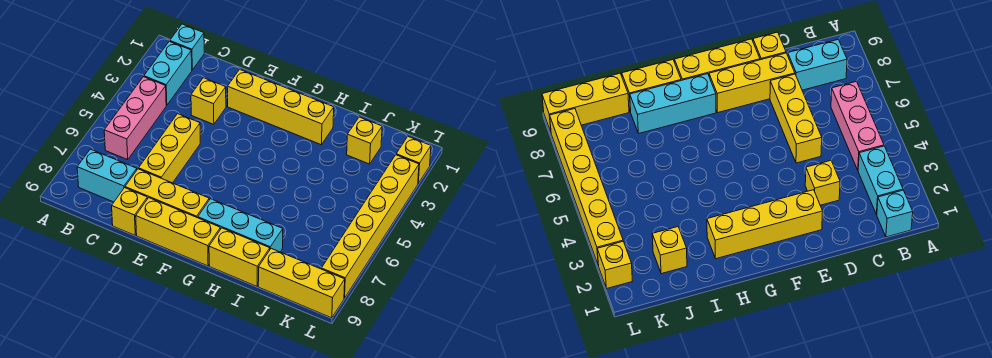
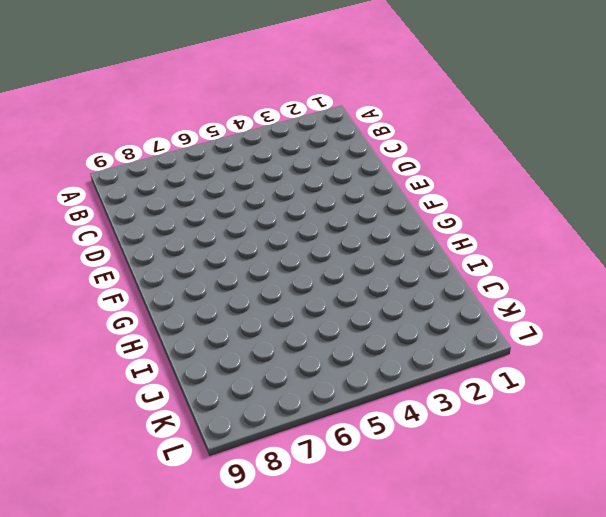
none -> cyan 1x1 brick [170,24,204,70]
none -> cyan 1x2 brick [144,41,192,105]
none -> pink 1x3 brick [104,77,166,160]

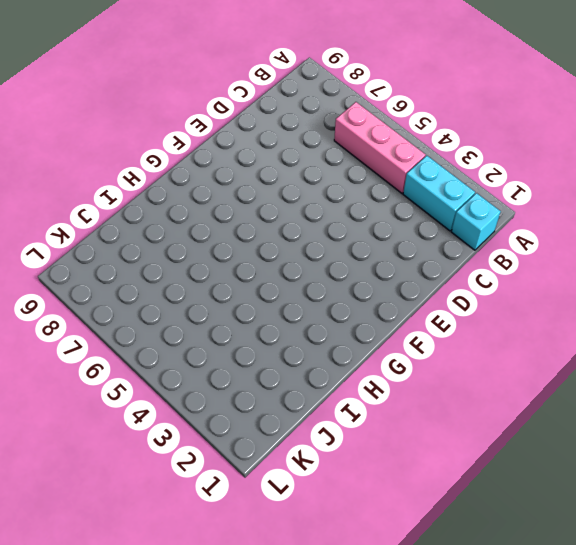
none -> cyan 1x2 brick [77,149,137,202]
none -> yellow 1x1 brick [191,78,226,124]
none -> yellow 1x3 brick [139,114,200,183]

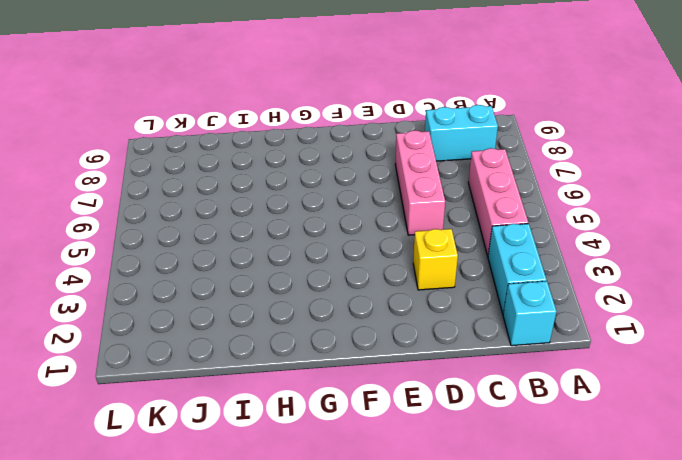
pink 1x3 brick [395,130,445,235] -> yellow 1x3 brick [139,114,200,183]
none -> yellow 1x3 brick [125,169,209,218]
none -> yellow 1x1 brick [112,188,147,235]
none -> yellow 1x4 brick [227,69,334,145]

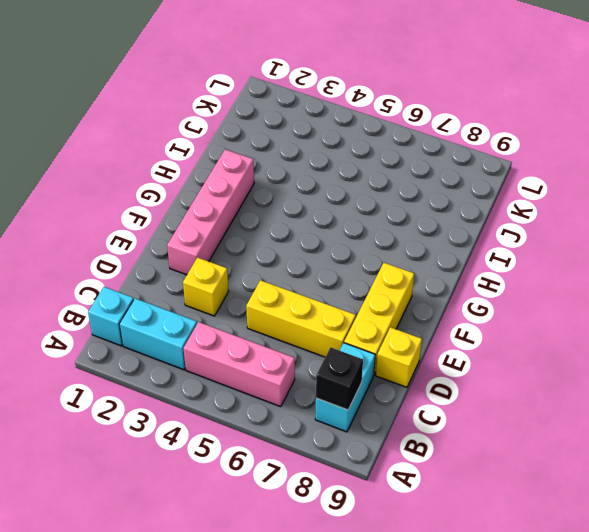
black 1x1 brick [316,347,363,410] -> none
pink 1x4 brick [167,149,254,275] -> yellow 1x4 brick [227,69,334,145]
none -> yellow 1x3 brick [136,198,221,266]
none -> cyan 1x3 brick [198,199,283,252]
none -> yellow 1x2 brick [209,228,270,286]

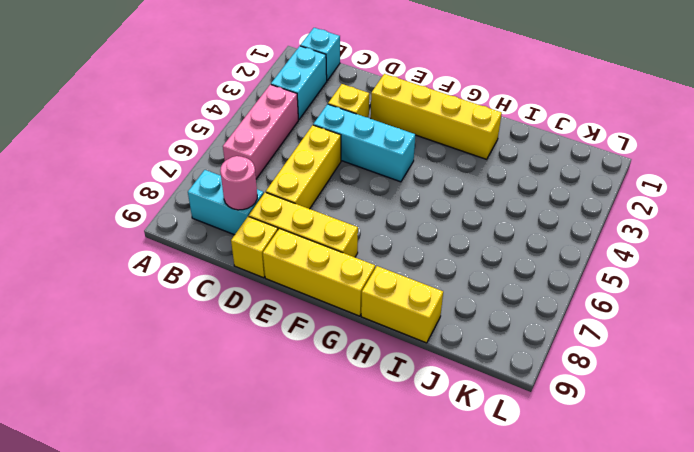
pink 1x1 round brick [220,156,257,210] -> none
cyan 1x3 brick [313,104,415,182] -> cyan 1x3 brick moved to [198,199,283,252]
none -> yellow 1x1 brick [347,117,382,164]
none -> yellow 1x3 brick [258,248,345,318]
none -> yellow 1x1 brick [396,137,431,183]

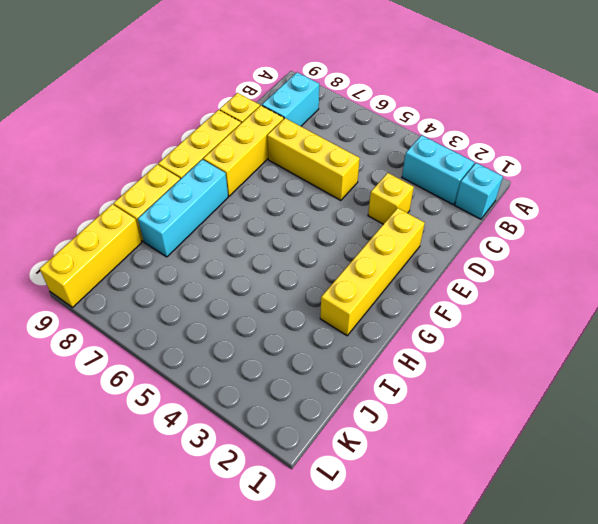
none -> pink 1x3 brick [104,77,166,160]
none -> yellow 1x1 brick [347,117,382,164]
none -> yellow 1x1 brick [396,137,431,183]

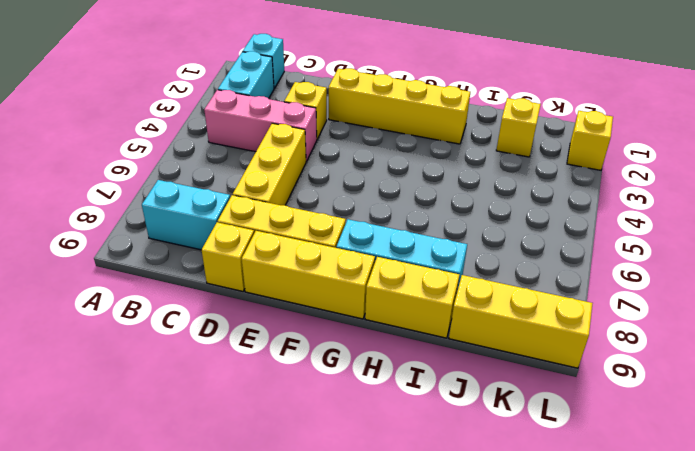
pink 1x3 brick [204,90,317,162] -> pink 1x3 brick turned to [104,77,166,160]
none -> yellow 1x6 brick [321,155,419,298]

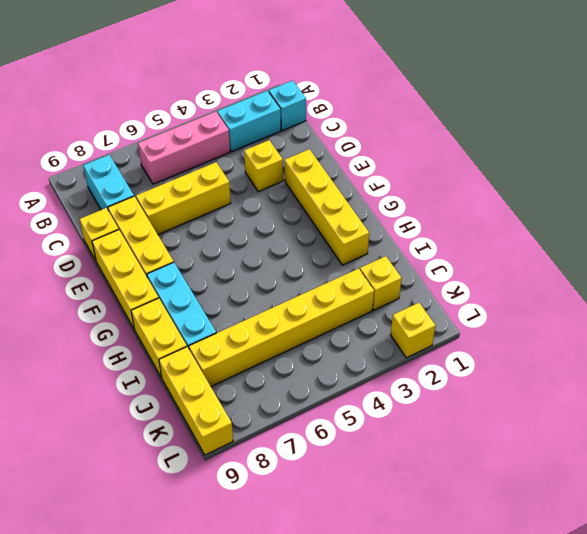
yellow 1x6 brick [189,269,374,386] -> yellow 1x6 brick moved to [321,155,419,298]

